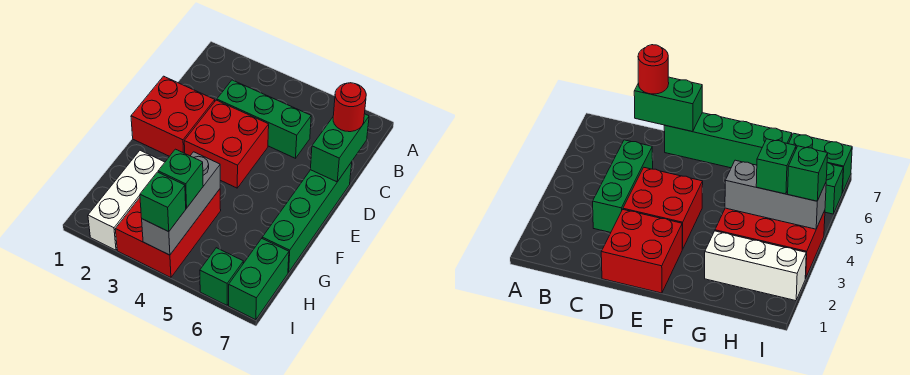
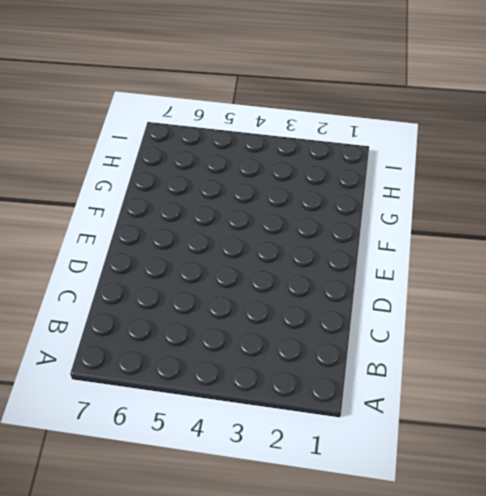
none -> green 1x3 brick [217,80,311,158]
none -> red 2x2 brick [131,76,215,156]
none -> red 2x2 brick [184,100,269,188]

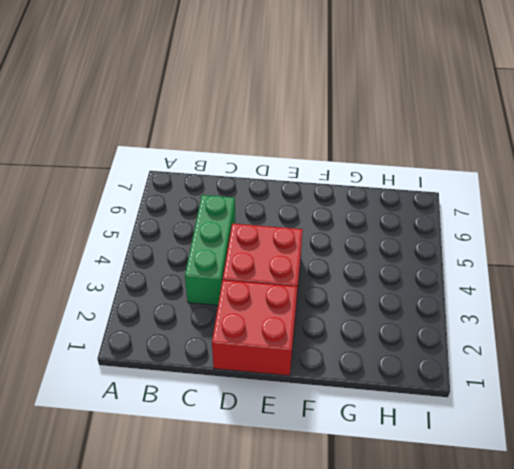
none -> green 1x4 brick [262,162,352,272]
none -> white 1x3 brick [88,150,165,250]
none -> red 2x3 brick [115,189,221,278]

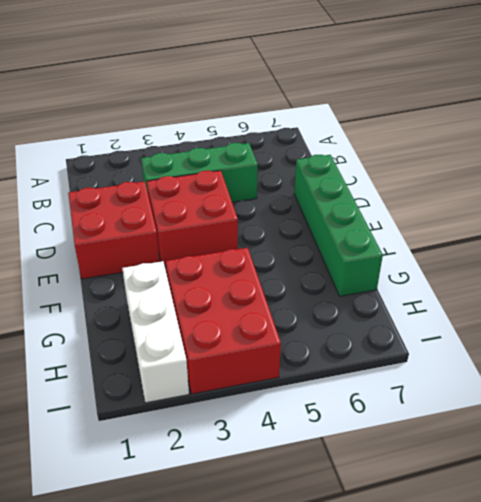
none -> green 1x2 brick [229,239,289,320]
none -> green 1x1 brick [200,248,243,305]
none -> green 1x2 brick [310,114,369,182]

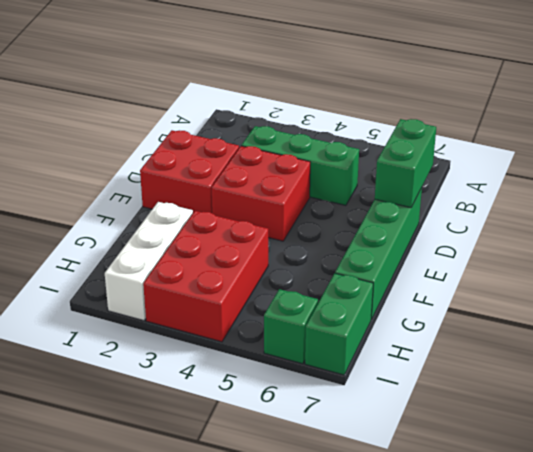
none -> grey 1x3 brick [142,152,220,255]
none -> red 1x1 round brick [333,83,366,132]
none -> green 1x1 brick [158,149,203,208]

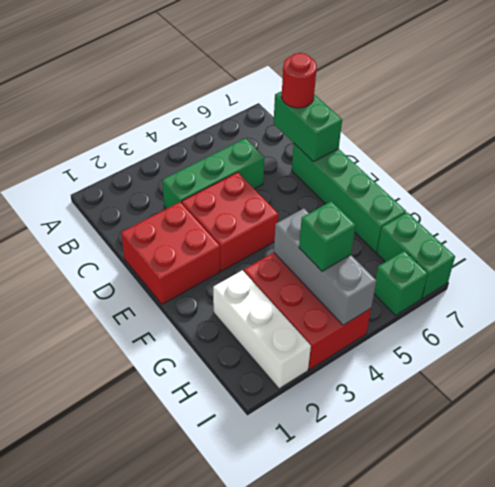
none -> green 1x1 brick [140,172,186,232]

